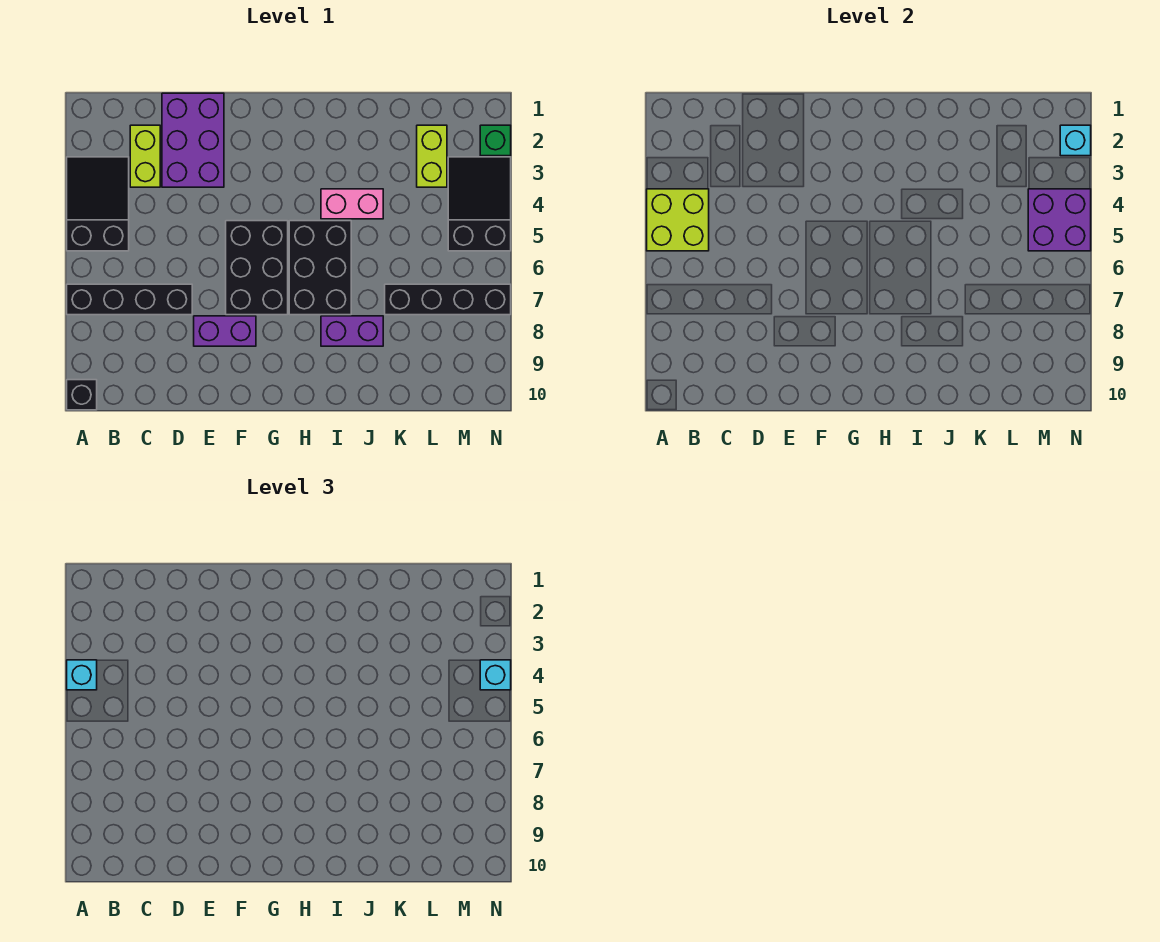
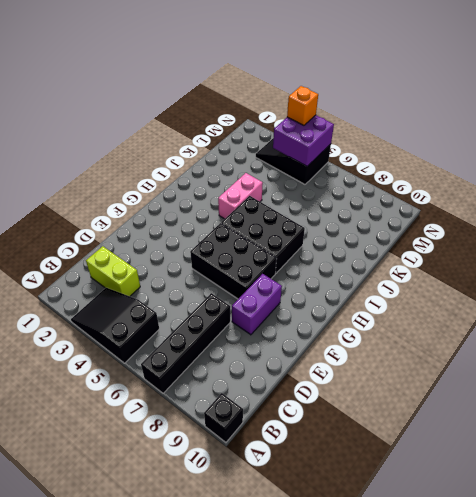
orange 1x1 brick [287,86,318,125] -> cyan 1x1 brick [480,660,511,690]
none -> purple 2x3 brick [162,93,224,187]
none -> purple 1x2 brick [321,316,383,346]
none -> black 1x4 brick [385,284,511,315]

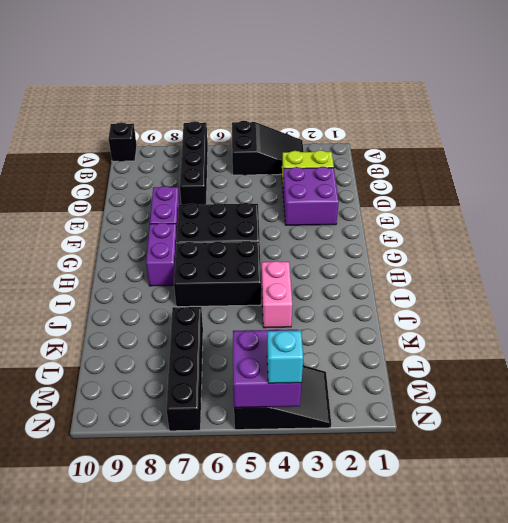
purple 2x2 brick [283,167,339,225] -> purple 2x3 brick [162,93,224,187]
purple 1x2 brick [146,223,177,286] -> purple 1x2 brick moved to [321,316,383,346]
none -> lime 1x2 brick [417,125,447,187]
none -> green 1x1 brick [480,125,511,156]
none -> lime 2x2 brick [647,189,709,251]

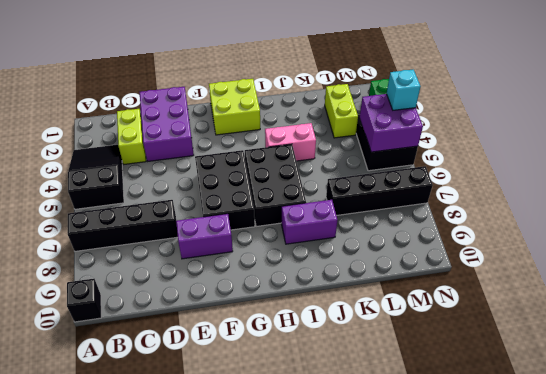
lime 2x2 brick [209,79,260,135] -> lime 2x2 brick moved to [647,189,709,251]
none -> cyan 1x1 brick [1060,125,1091,156]
none -> cyan 1x1 brick [67,660,97,690]

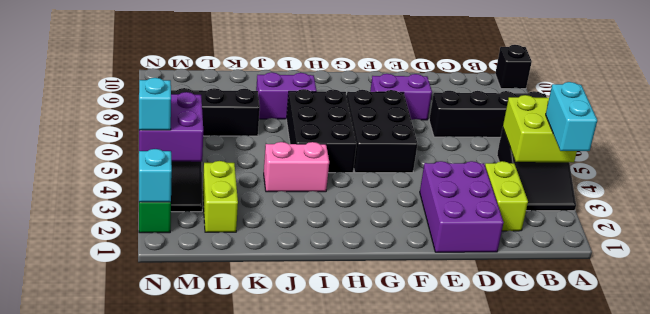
cyan 1x2 brick [546,82,597,151] -> cyan 1x1 brick [67,660,97,690]

